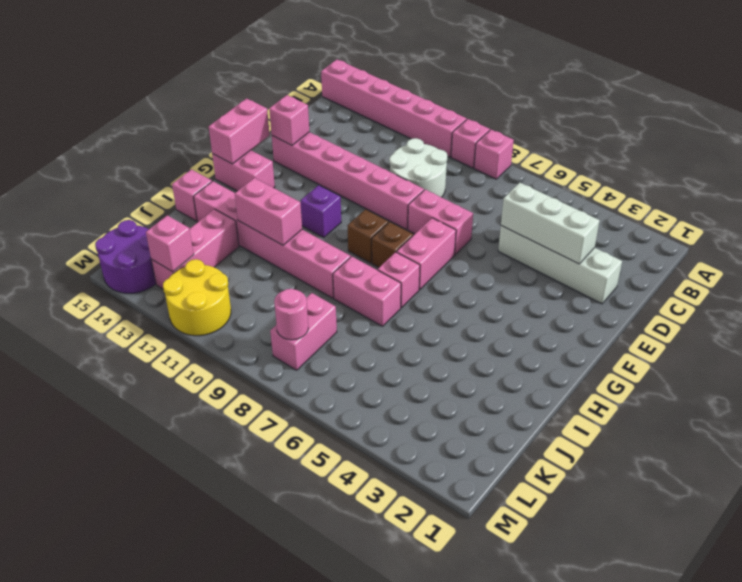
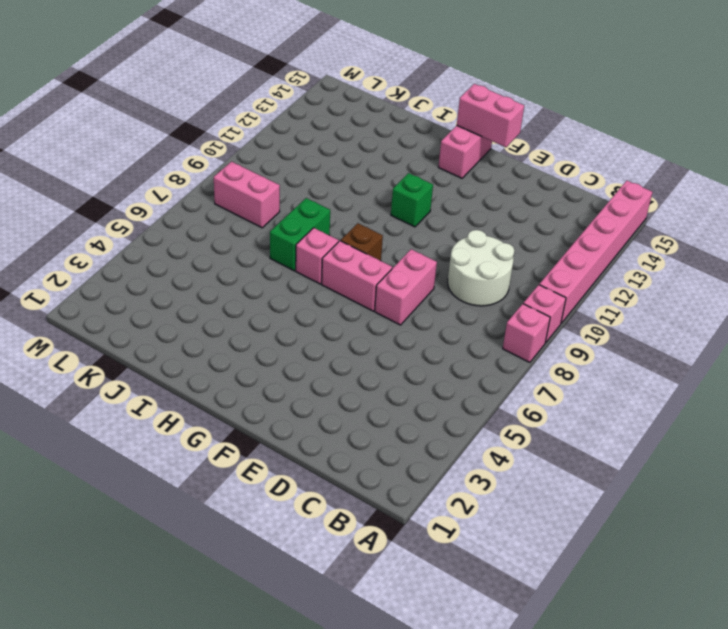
green 1x1 brick [391,173,433,227] -> purple 1x1 brick [300,185,341,238]
green 1x2 brick [270,198,330,271] -> pink 1x2 brick [333,256,401,326]
none -> white 1x4 brick [498,226,622,304]
none -> pink 1x6 brick [272,132,424,230]
none -> brown 1x1 brick [347,209,388,263]

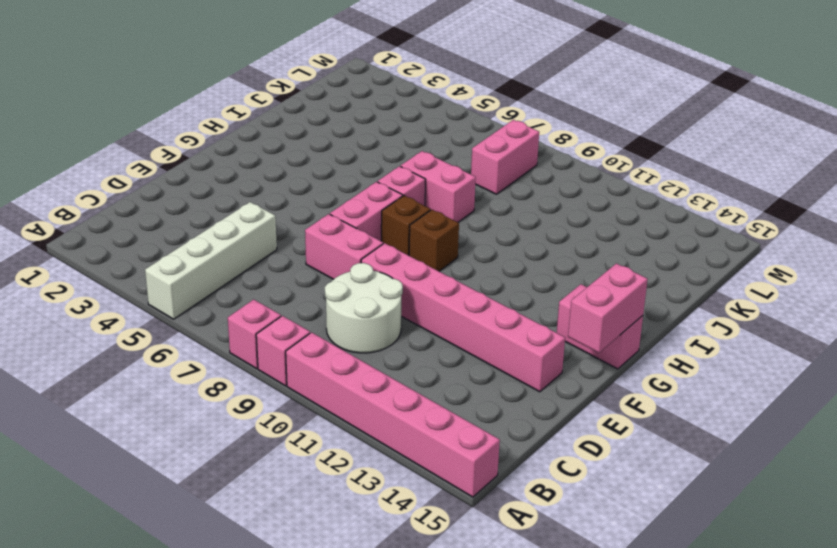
white 1x4 brick [145,202,277,319] -> white 1x4 brick turned to [498,226,622,304]
none -> purple 1x1 brick [300,185,341,238]
none -> pink 1x6 brick [194,181,351,298]
none -> pink 1x1 brick [172,169,212,221]

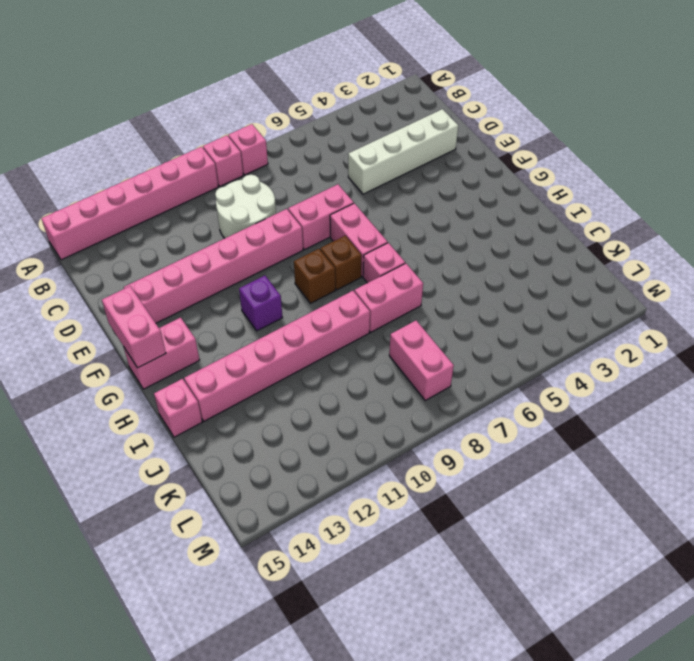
none -> pink 1x3 brick [151,209,239,289]
none -> yellow 2x2 round brick [163,259,231,336]
none -> purple 2x2 round brick [95,220,156,293]

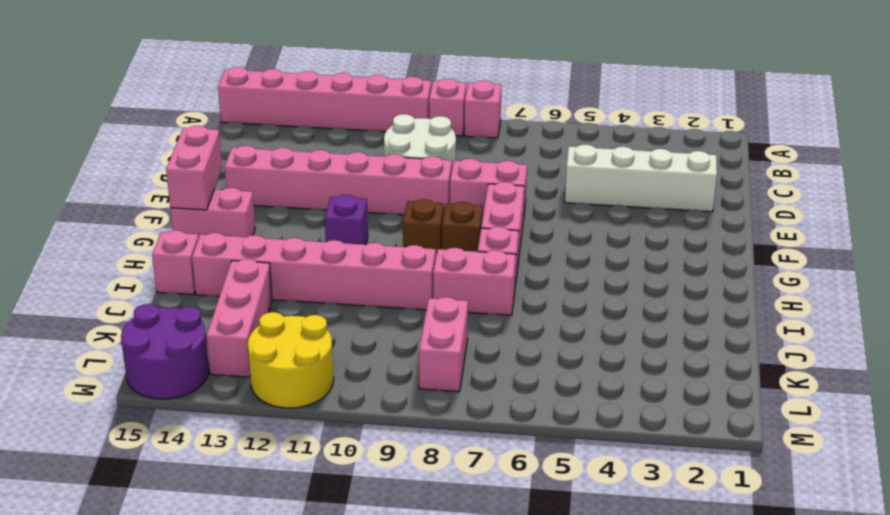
none -> white 1x3 brick [501,183,600,264]
none -> pink 1x1 brick [269,95,309,145]
none -> pink 1x2 brick [235,178,302,245]

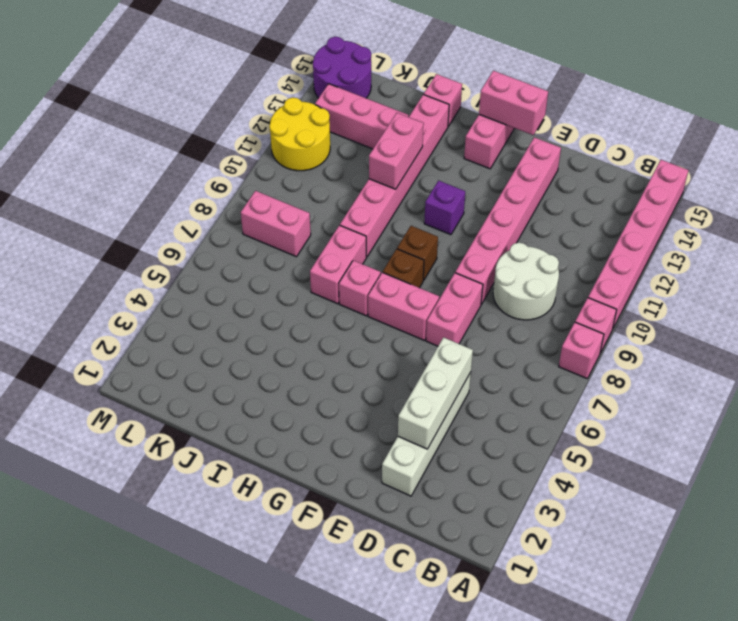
none -> pink 1x1 brick [269,95,309,145]
none -> pink 1x1 round brick [274,289,308,340]
none -> pink 1x1 brick [146,215,194,272]

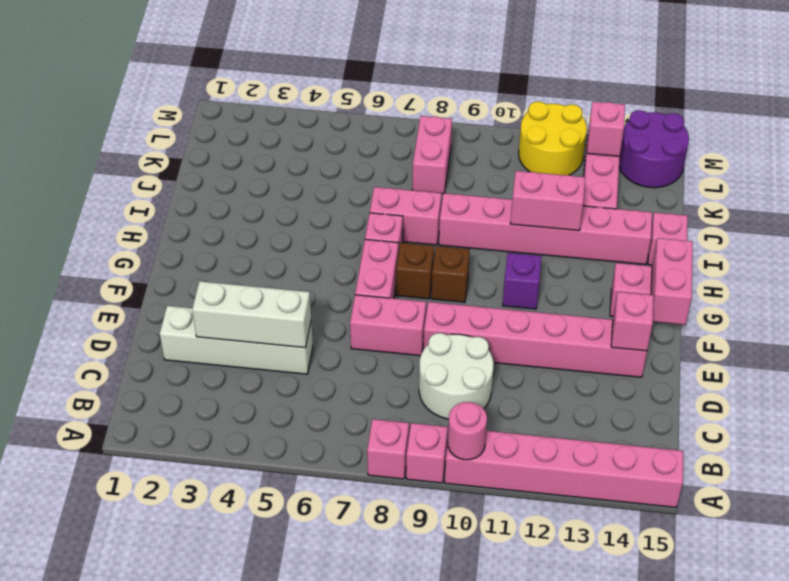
pink 1x1 round brick [448,402,487,460] -> pink 1x1 round brick moved to [274,289,308,340]

